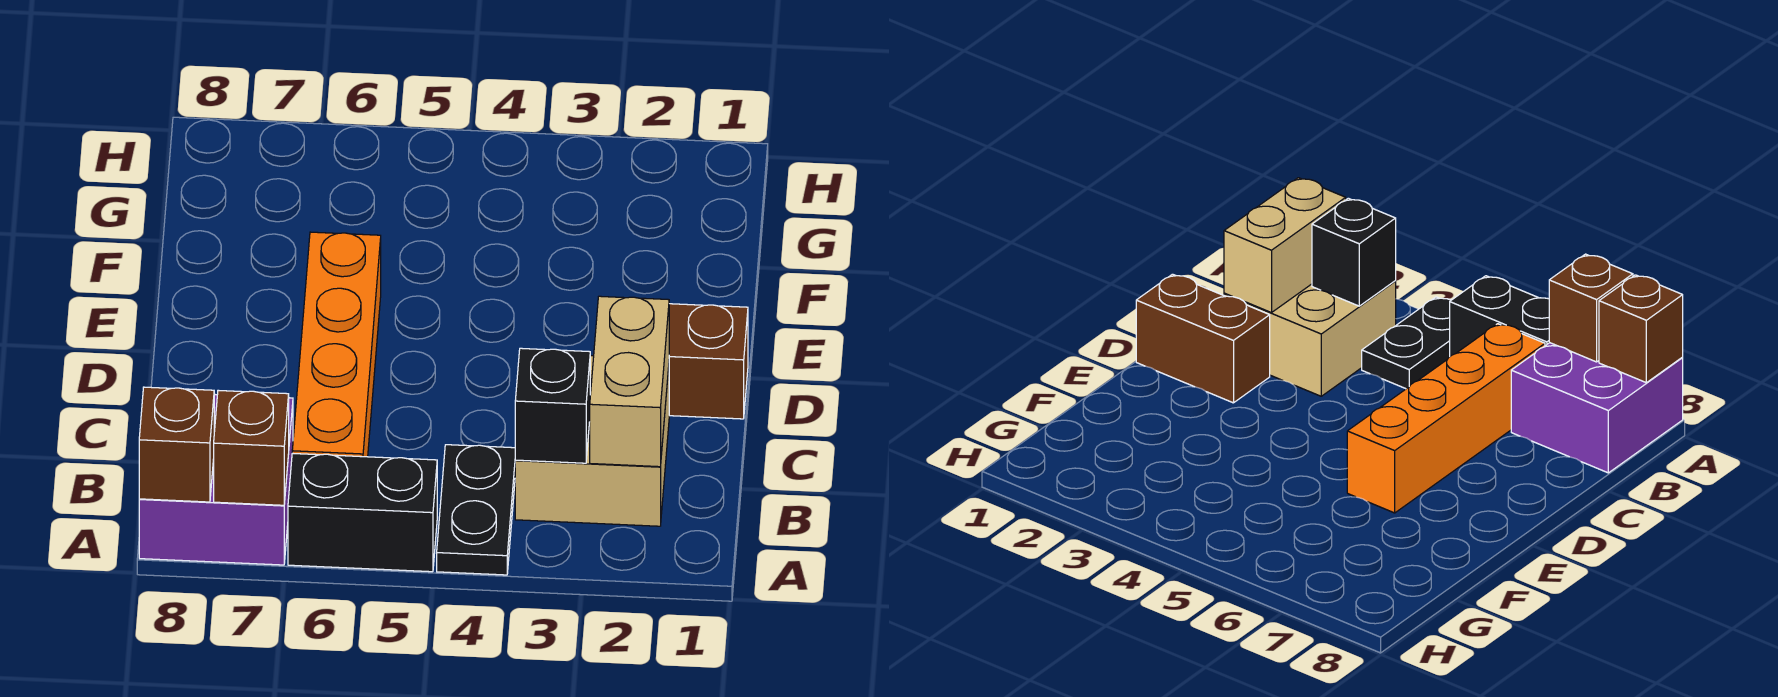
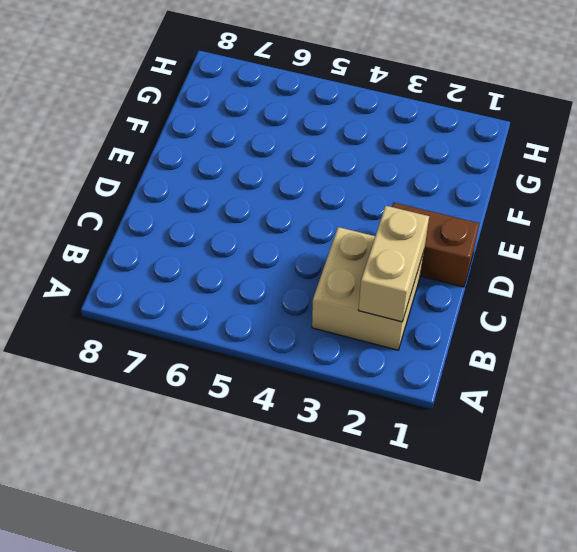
none -> black 1x2 plate [437,445,516,575]
none -> black 1x2 brick [288,453,437,572]

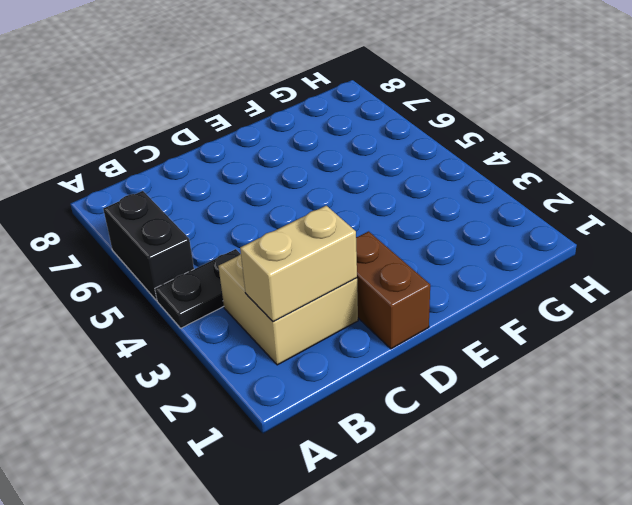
none -> purple 2x2 brick [139,394,293,565]
none -> orange 1x4 brick [292,232,381,457]

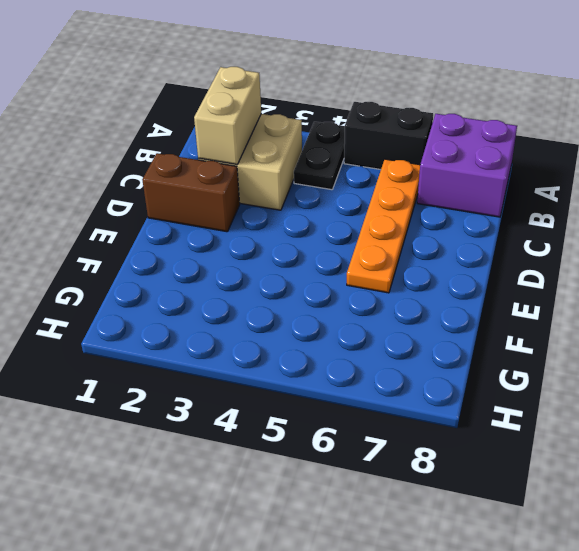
orange 1x4 plate [347,159,420,293] -> orange 1x4 brick [292,232,381,457]
none -> brown 1x1 brick [214,390,289,505]
none -> brown 1x1 brick [139,387,214,502]

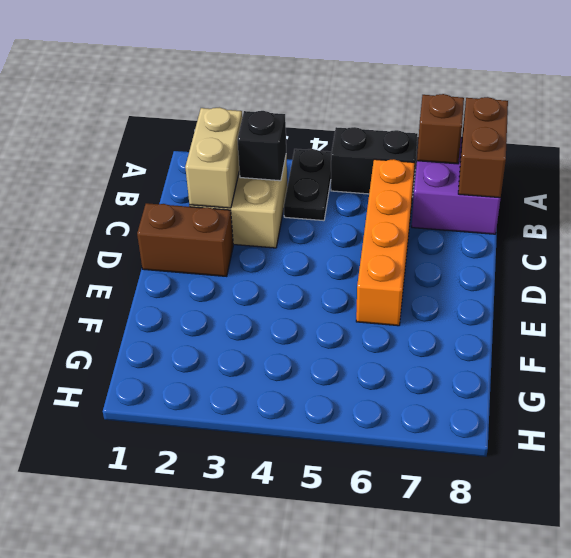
brown 1x2 brick [458,97,508,198] -> brown 1x1 brick [139,387,214,502]

